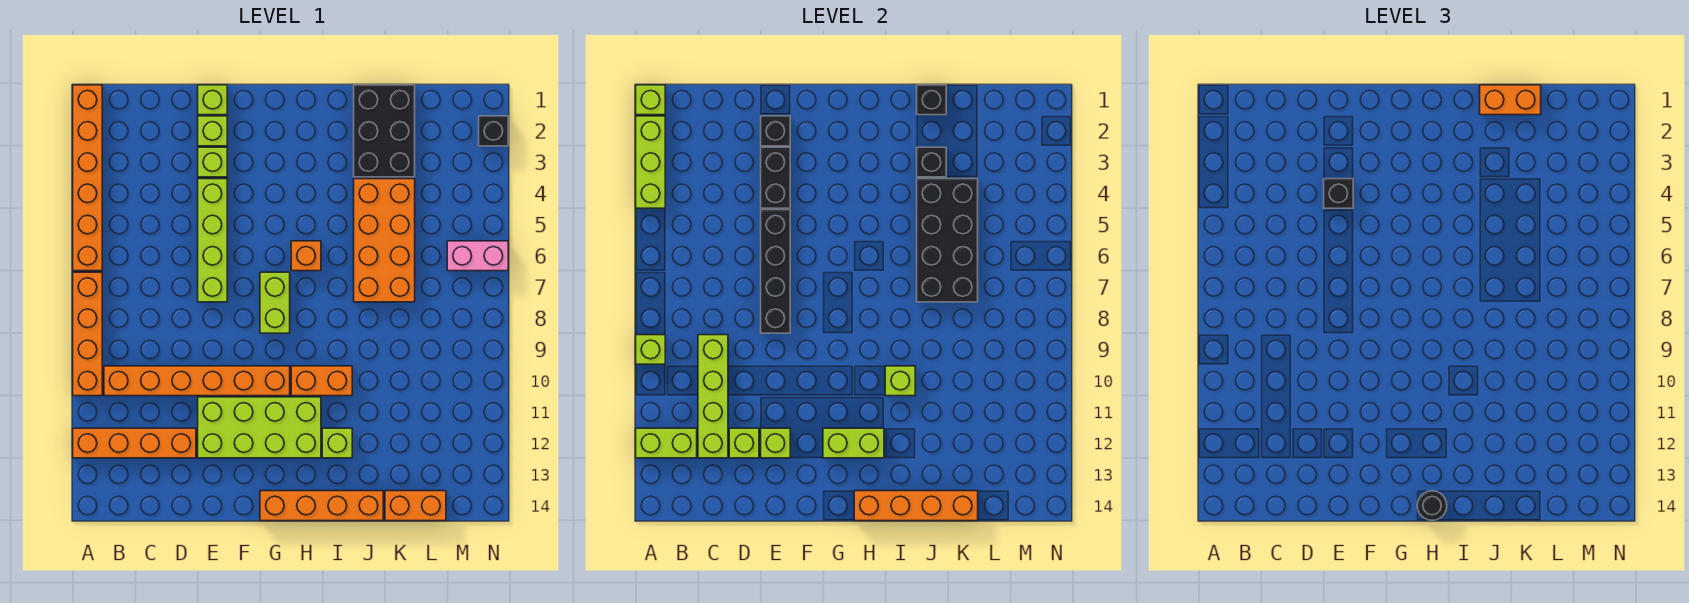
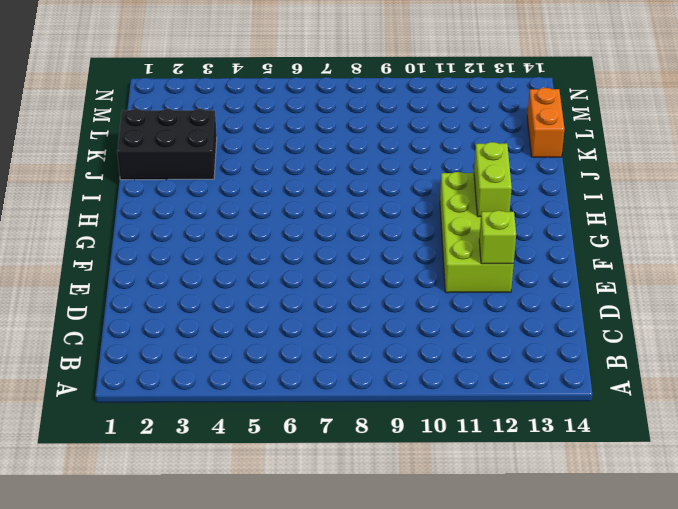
none -> orange 1x6 brick [73,85,102,271]
none -> orange 1x4 brick [73,272,102,396]
none -> orange 1x4 brick [73,428,196,458]
none -> orange 1x6 brick [104,366,290,396]

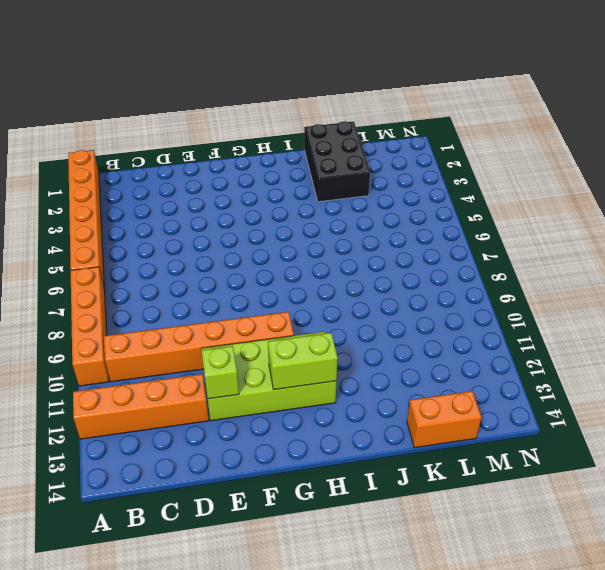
none -> lime 1x1 brick [198,85,227,115]
none -> lime 1x1 brick [198,116,227,146]
none -> lime 1x1 brick [198,147,227,177]
none -> lime 1x4 brick [198,179,227,302]

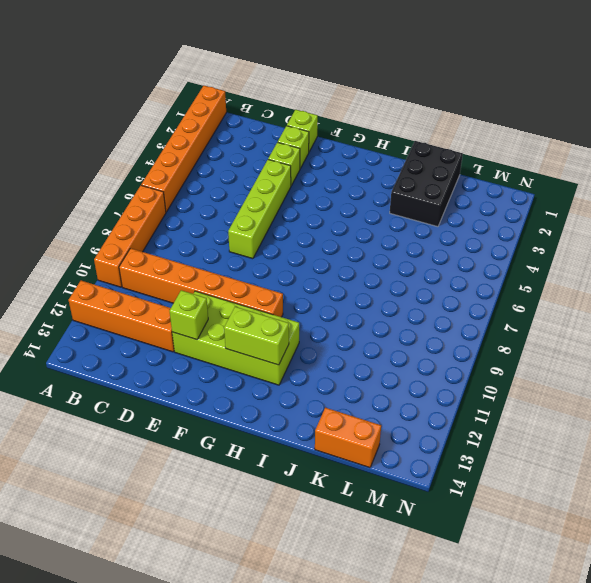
none -> lime 1x2 brick [260,272,290,333]
none -> orange 1x4 brick [260,491,383,521]
none -> orange 1x1 brick [291,241,321,271]
none -> orange 1x2 brick [291,366,352,396]

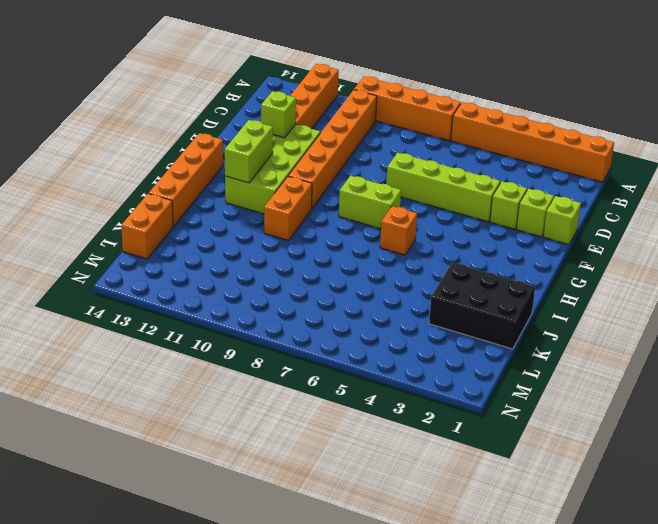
none -> lime 1x1 brick [322,428,352,458]
none -> orange 2x4 brick [354,179,415,302]
none -> pink 1x2 brick [447,241,508,271]
none -> black 1x1 brick [479,116,508,146]

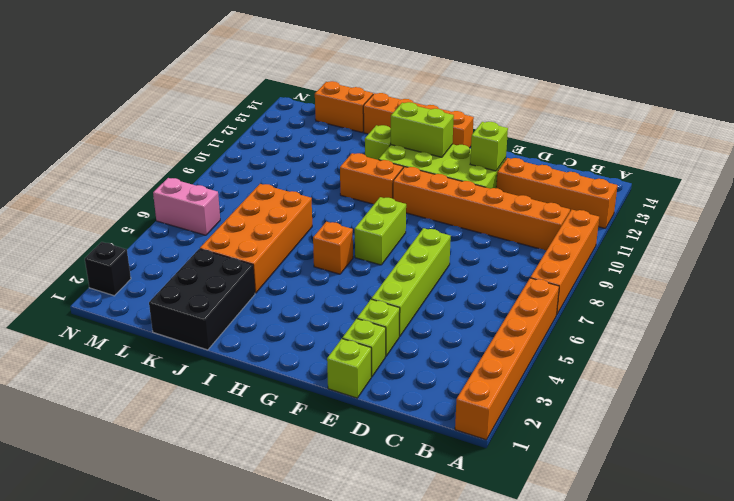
none -> lime 1x1 brick [636,85,665,115]
none -> lime 1x3 brick [636,116,665,208]
none -> lime 1x1 brick [636,335,665,364]
none -> lime 1x2 brick [636,428,697,458]

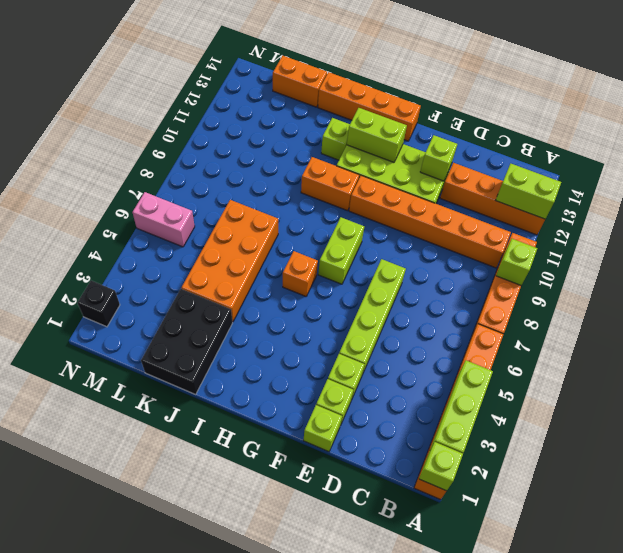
none -> lime 1x4 brick [698,335,728,458]
none -> lime 1x1 brick [729,428,759,458]
none -> black 1x1 brick [761,116,790,146]
none -> black 1x2 brick [761,147,790,208]

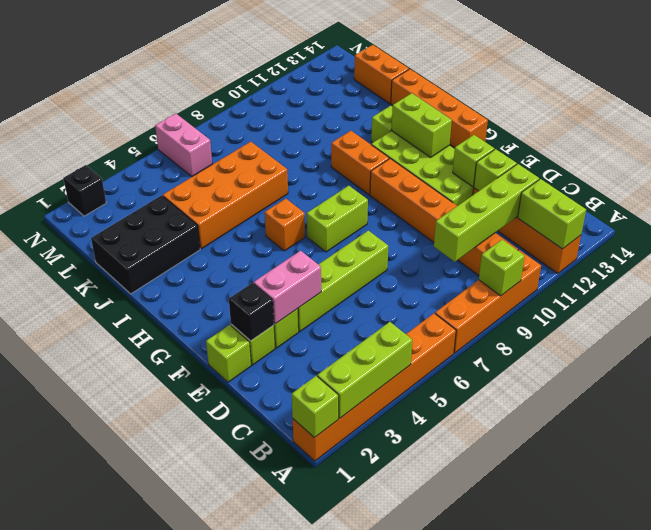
pink 1x2 brick [254,251,321,324] -> black 1x2 brick [761,147,790,208]
none -> black 1x4 brick [761,210,790,333]
none -> orange 1x4 brick [854,491,978,521]
none -> lime 1x1 brick [885,366,915,396]
none -> black 1x1 brick [917,85,946,115]

